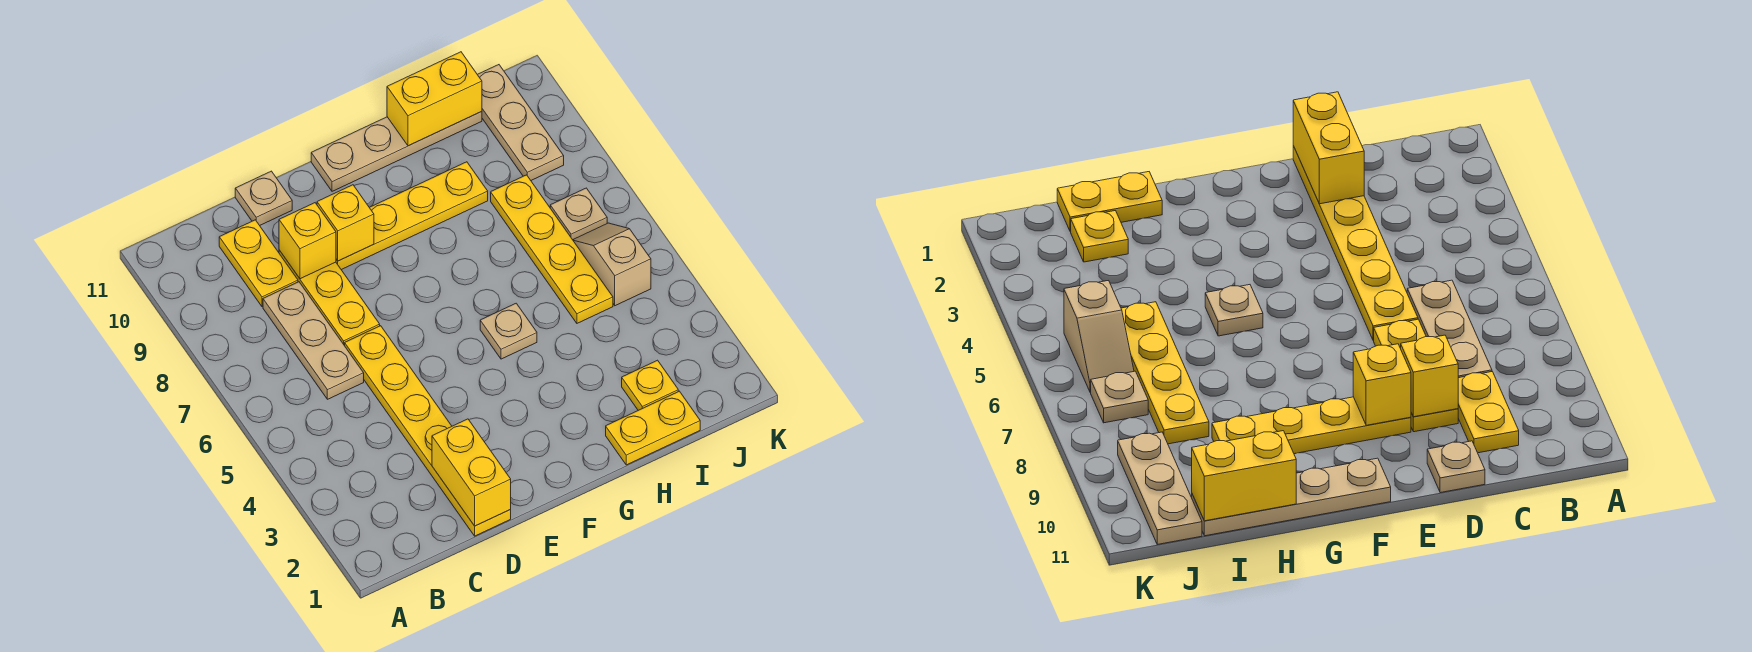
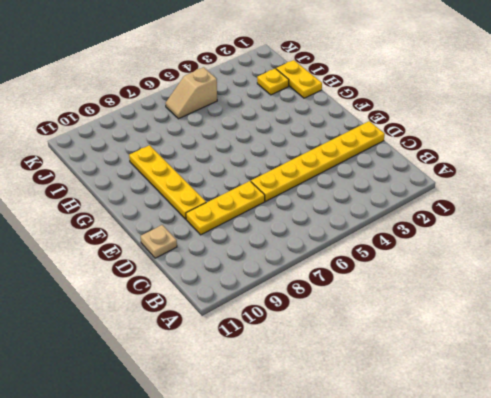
none -> tan 1x3 plate [263,282,364,399]
none -> yellow 1x2 plate [219,220,298,307]
none -> tan 1x4 plate [311,112,482,191]

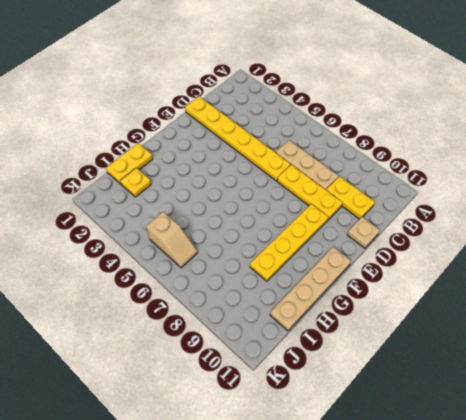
none -> tan 1x1 plate [480,303,537,359]
none -> yellow 1x4 plate [491,175,613,323]
none -> tan 1x1 plate [550,188,607,240]

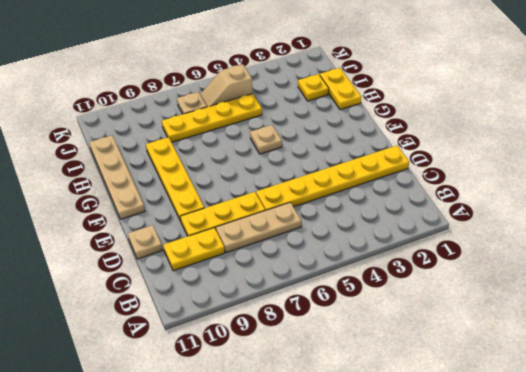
none -> tan 1x3 plate [477,65,564,180]
none -> yellow 1x2 brick [432,419,511,526]
none -> yellow 1x1 brick [279,203,336,279]

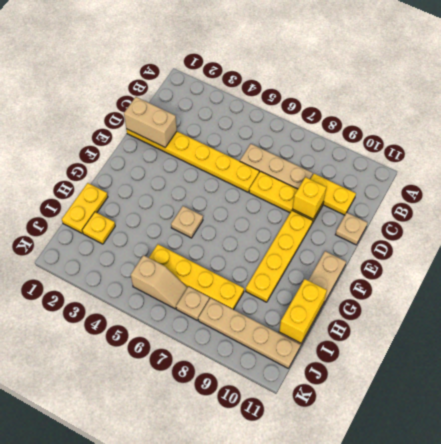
tan 1x2 brick [124,97,177,147] -> yellow 1x2 brick [432,419,511,526]
tan 1x4 plate [198,298,300,369] -> tan 1x3 plate [477,65,564,180]
none -> yellow 1x1 brick [317,185,374,261]

